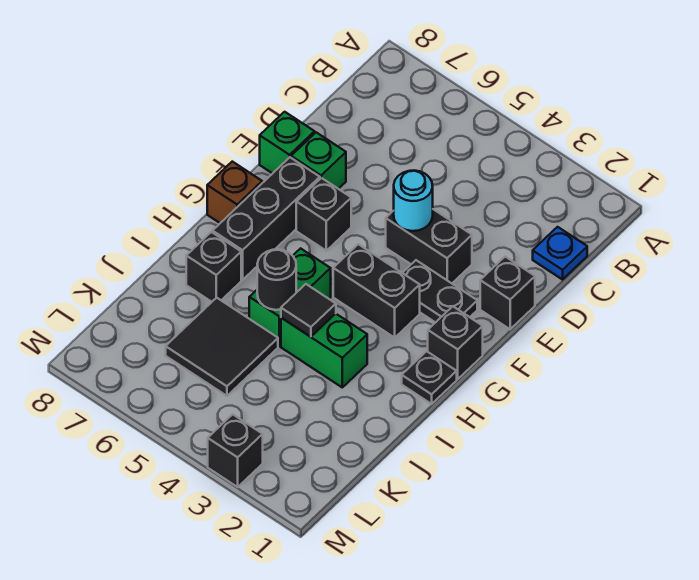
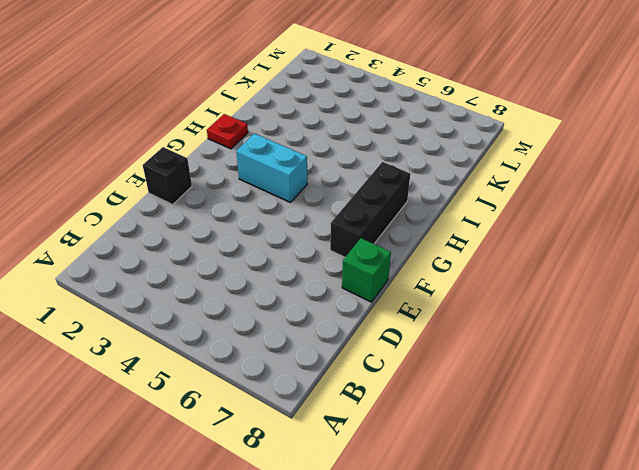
cyan 1x2 brick [236,134,307,202] -> black 1x2 brick [333,244,420,338]
red 1x1 plate [207,114,248,149] -> black 1x1 plate [402,351,457,404]
none -> blue 1x1 plate [533,227,587,280]
none -> black 1x2 brick [386,209,472,283]
none -> green 1x1 brick [291,132,346,189]

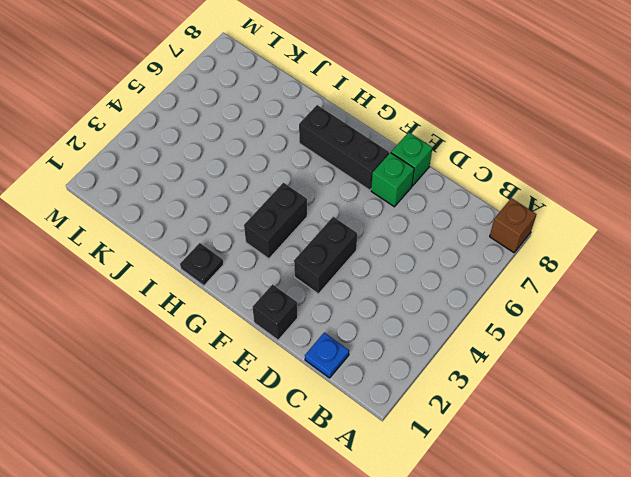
brown 1x1 brick [490,198,536,253] -> brown 1x1 brick moved to [207,162,262,223]
none -> black 1x2 plate [403,260,477,323]
none -> black 1x1 brick [296,178,351,251]
none -> black 1x1 brick [428,306,483,379]

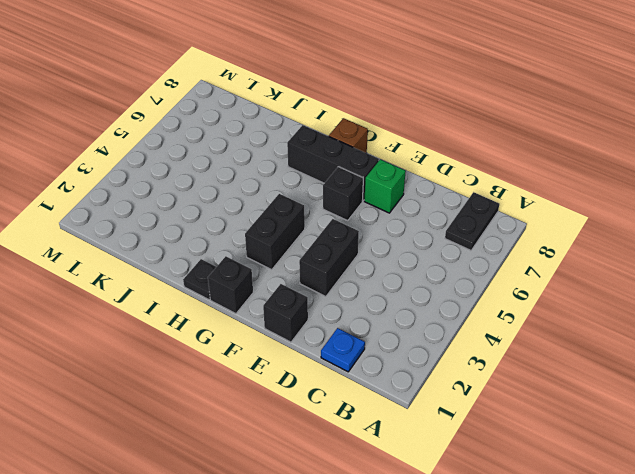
black 1x2 plate [445,192,499,250] -> black 1x2 plate moved to [403,260,477,323]
none -> green 1x1 brick [260,112,315,173]
none -> green 1x2 brick [249,248,331,346]
none -> green 1x2 brick [281,314,367,387]

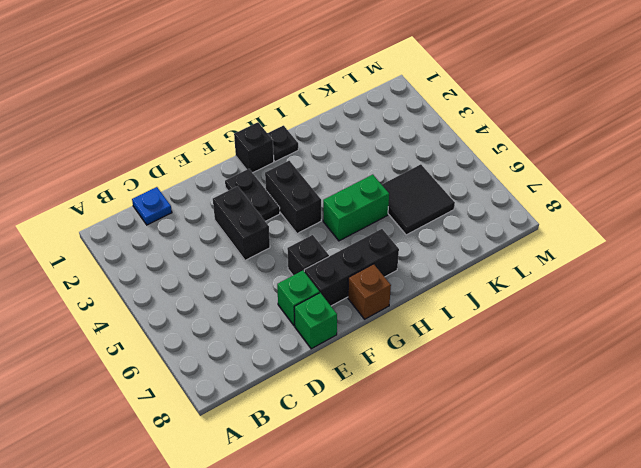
none -> black 1x1 brick [480,257,535,329]
none -> green 1x2 brick [281,314,367,387]
none -> black 1x1 brick [186,232,241,302]

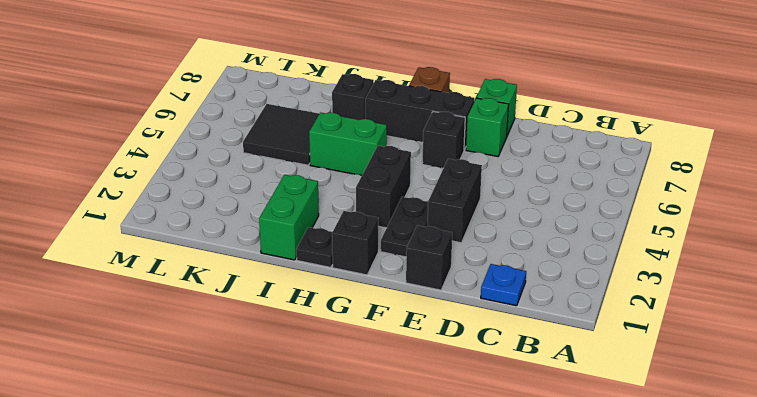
green 1x2 brick [259,175,319,260] -> green 1x2 brick moved to [281,314,367,387]
none -> black 1x1 brick [208,414,263,487]
none -> cyan 1x1 round brick [394,170,433,231]
none -> black 1x1 tile [281,284,336,337]

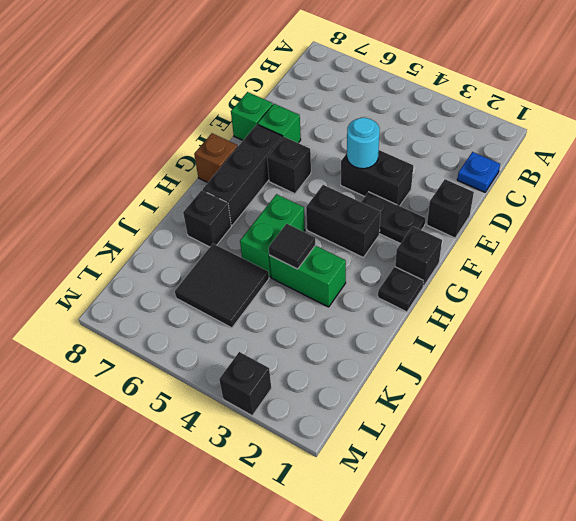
none -> black 1x1 round brick [257,249,296,310]

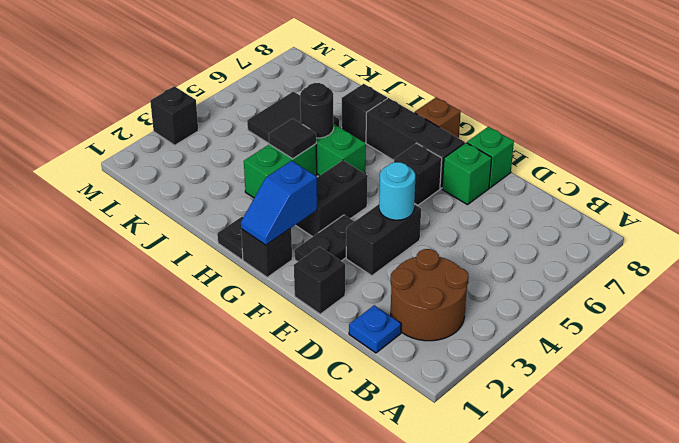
brown 2x2 round brick [391,249,469,341] -> none
blue 1x2 slope [241,161,317,245] -> none

